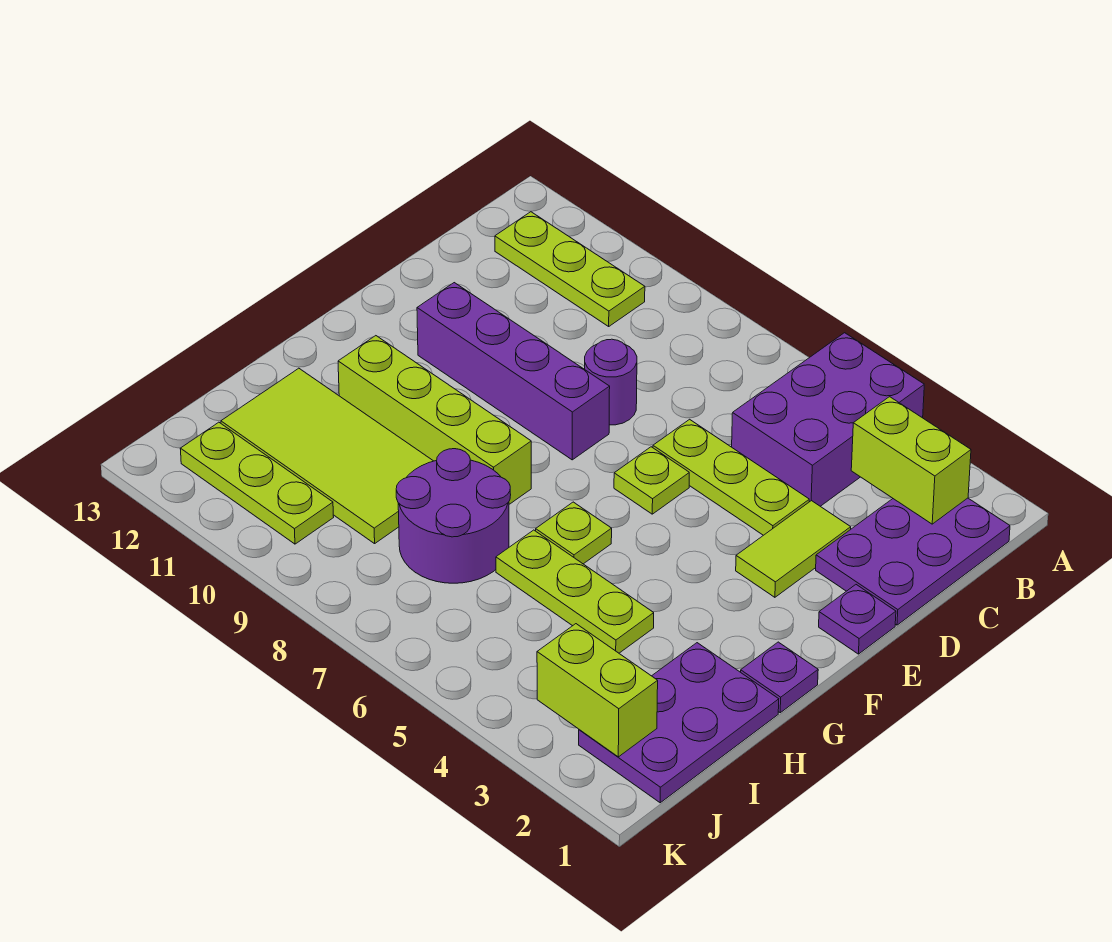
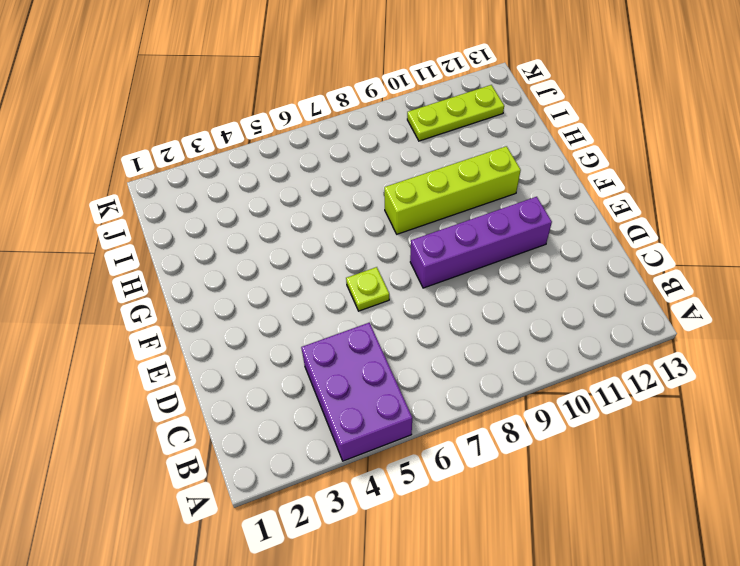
none -> purple 2x3 plate [816,498,1010,625]
none -> lime 1x3 plate [495,212,645,326]
none -> lime 1x2 tile [736,501,851,597]

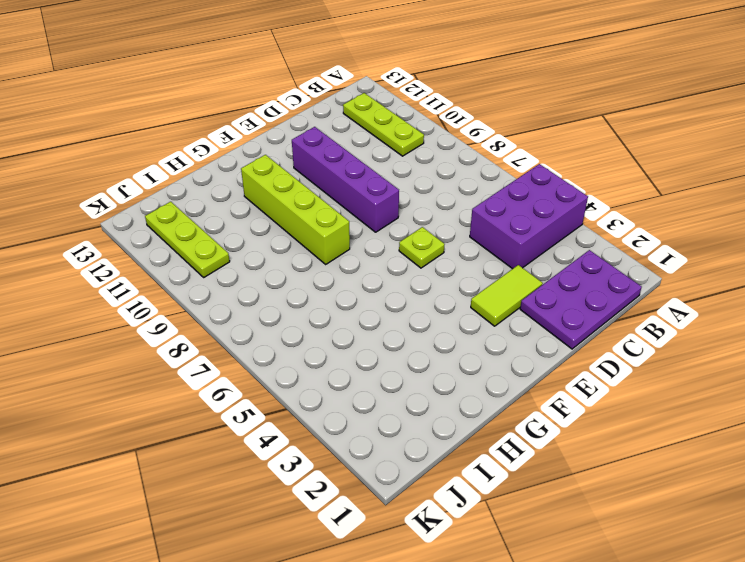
none -> lime 1x3 plate [653,419,809,535]
none -> purple 1x1 round brick [585,339,637,425]
none -> purple 1x1 plate [819,585,896,654]

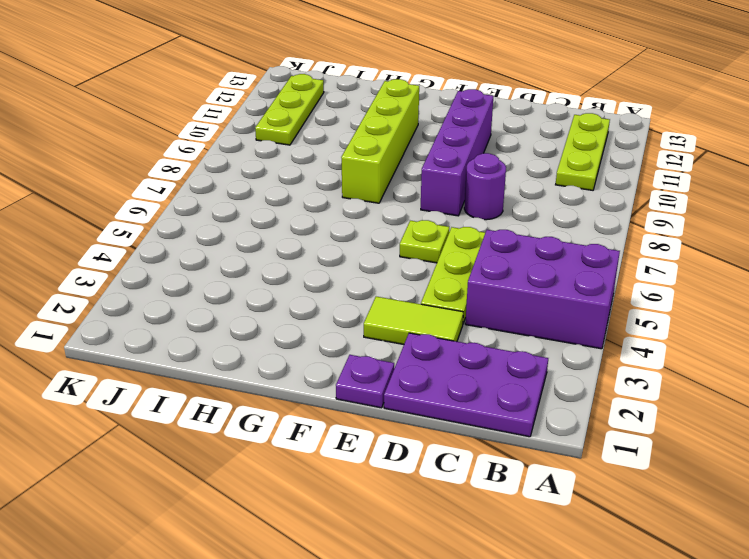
none -> purple 1x1 plate [741,642,818,713]
none -> lime 1x1 plate [536,502,612,564]
none -> purple 2x3 plate [579,643,779,803]

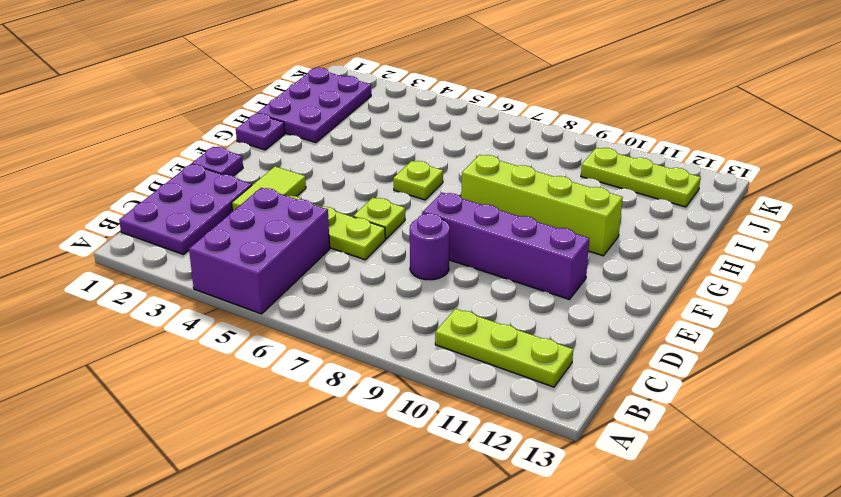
none -> lime 1x3 plate [496,530,654,653]
none -> purple 2x2 round brick [396,449,511,583]
none -> lime 2x4 tile [221,368,433,544]

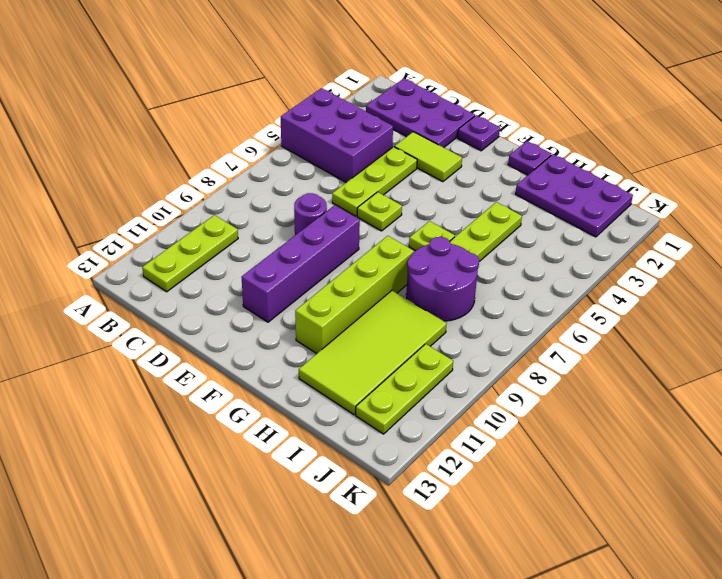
none -> lime 1x2 brick [851,397,971,524]
none -> lime 1x2 brick [537,624,658,757]

